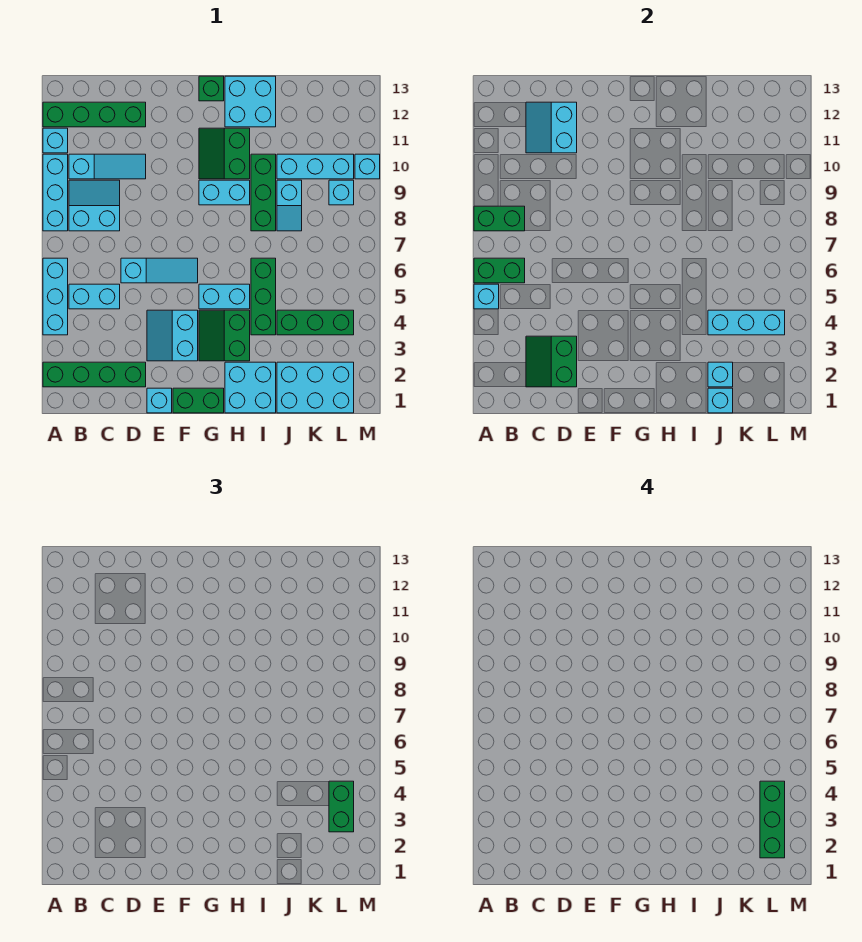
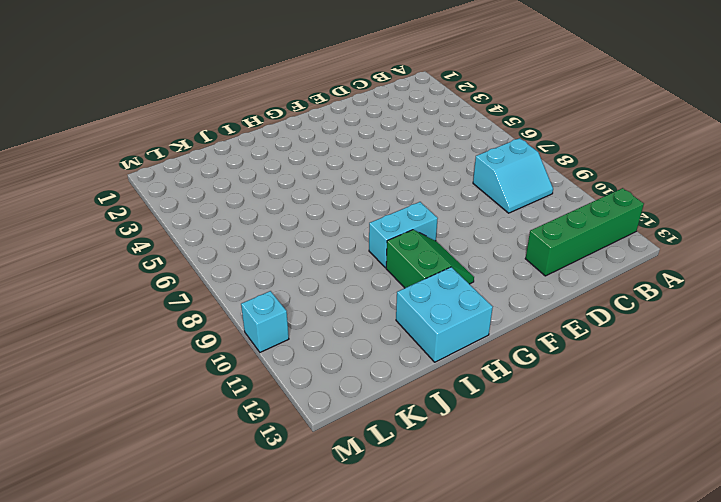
none -> green 1x4 brick [43,362,146,387]
none -> cyan 1x3 brick [43,258,68,335]
none -> cyan 1x3 brick [43,154,68,231]
none -> cyan 1x1 brick [43,128,68,153]

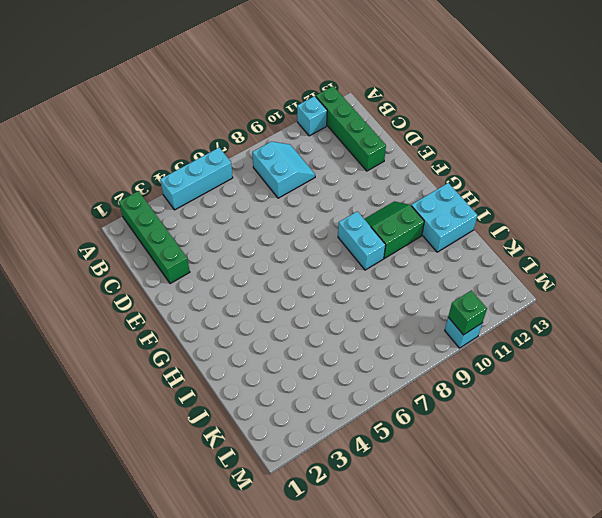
green 1x1 brick [448,290,487,335] -> green 1x1 brick moved to [199,76,224,101]
none -> cyan 1x3 brick [43,154,68,231]
none -> cyan 1x2 brick [69,284,120,309]
none -> cyan 1x3 slope [69,154,146,179]
none -> cyan 1x3 slope [121,258,198,283]

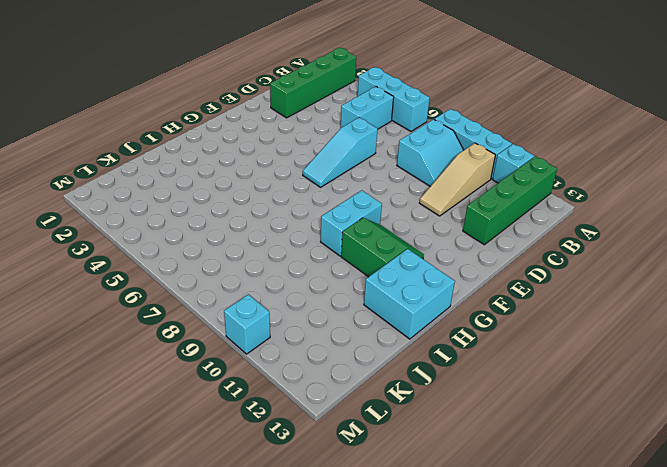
tan 1x3 slope [419,143,495,216] -> cyan 1x3 slope [69,154,146,179]
none -> cyan 1x1 brick [147,388,172,413]
none -> cyan 2x2 slope [147,310,198,361]
none -> green 1x2 brick [173,388,224,413]
none -> green 2x2 slope [199,310,250,361]

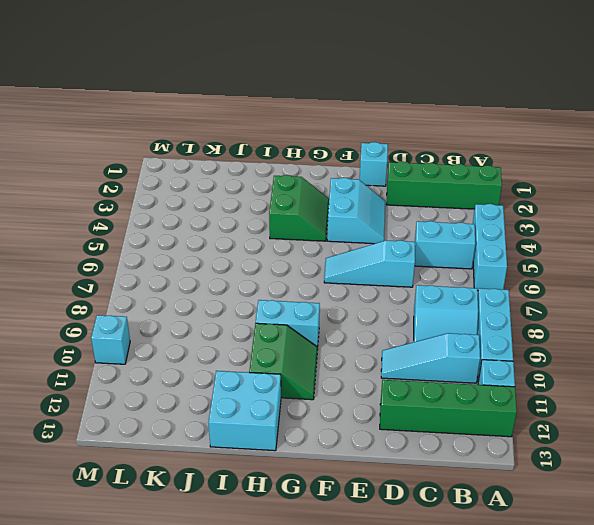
none -> green 1x2 brick [173,388,224,413]
none -> cyan 1x2 brick [199,284,250,309]
none -> green 1x1 brick [199,76,224,101]
none -> cyan 2x2 brick [225,362,276,413]

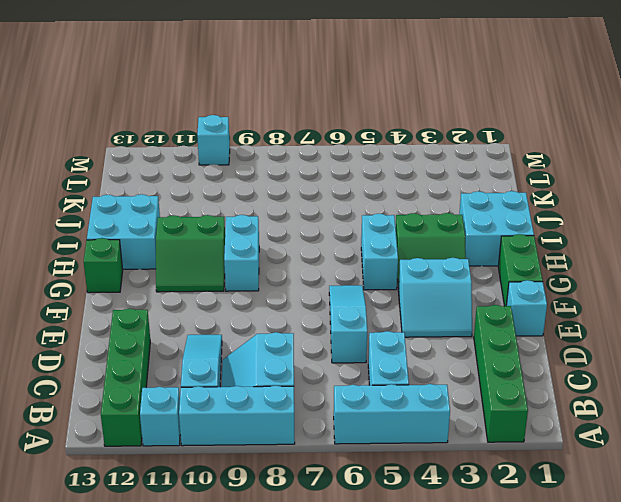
none -> green 1x3 brick [251,258,276,335]
none -> green 1x3 brick [251,154,276,231]
none -> cyan 2x3 brick [277,362,354,413]
none -> green 1x3 brick [277,310,354,335]

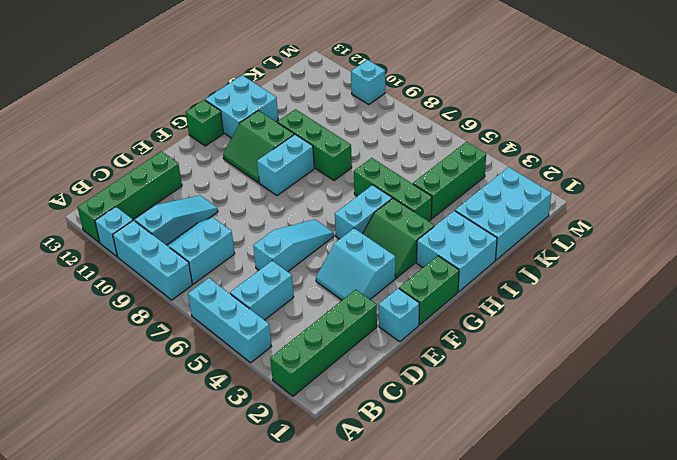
none -> cyan 1x2 slope [277,180,302,231]
none -> cyan 1x3 brick [277,154,354,179]
none -> cyan 1x1 brick [329,180,354,205]
none -> cyan 1x1 brick [474,284,499,309]

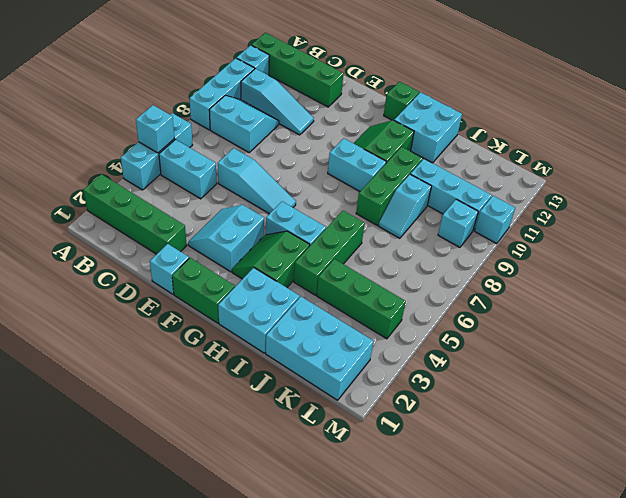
none -> green 1x2 brick [474,258,525,283]
none -> green 1x2 brick [474,206,525,231]
none -> green 2x2 slope [526,336,577,387]
none -> cyan 2x2 slope [526,102,577,153]

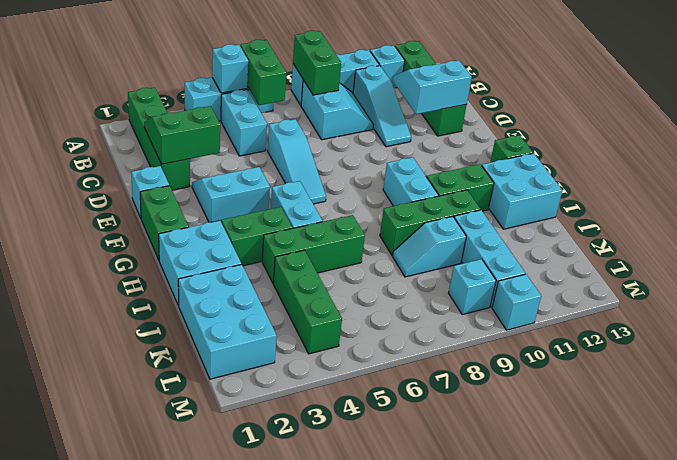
none -> cyan 1x1 brick [708,388,733,413]
none -> cyan 1x1 brick [708,362,733,387]
none -> cyan 1x3 brick [708,310,785,335]
none -> green 1x2 brick [329,781,354,832]

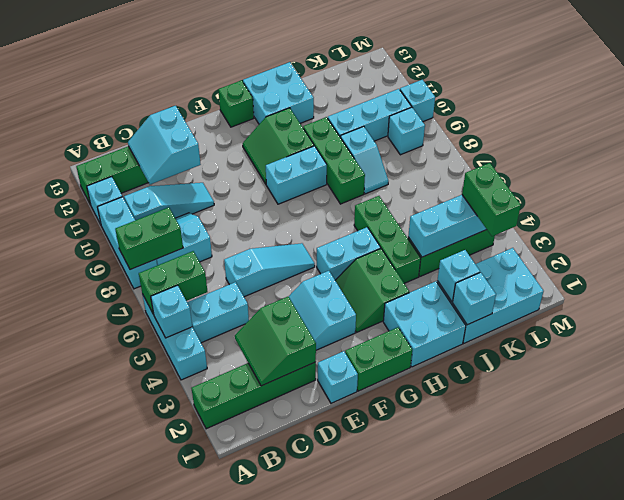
none -> green 1x3 brick [760,781,785,858]

